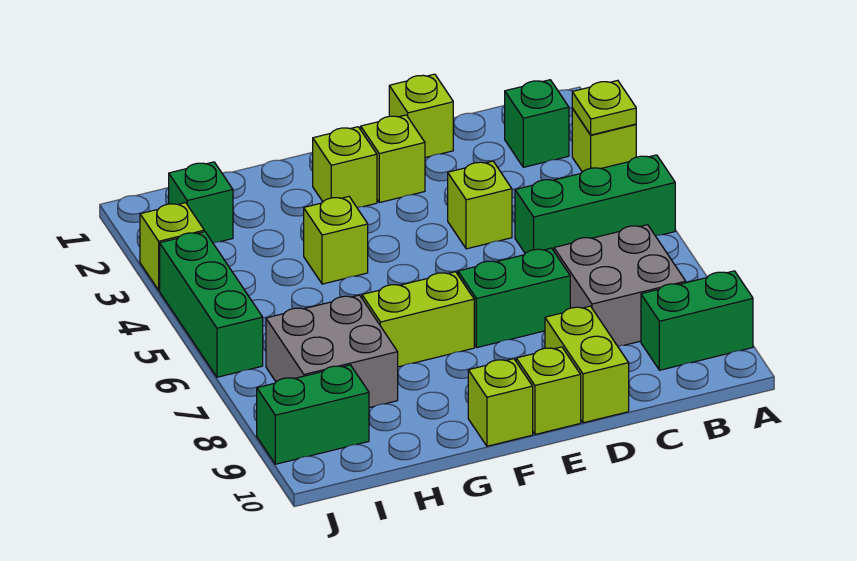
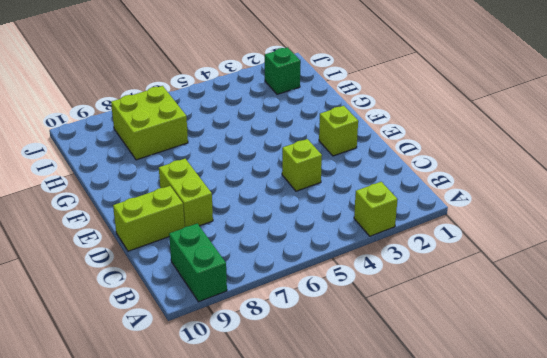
lime 1x2 brick [159,159,213,227] -> lime 1x2 brick moved to [362,272,474,367]
lime 2x2 brick [111,86,188,160] -> grey 2x2 brick [266,295,398,408]
none -> green 1x3 brick [515,155,675,253]
none -> green 1x1 brick [505,80,569,167]
none -> grey 2x2 brick [554,225,686,346]

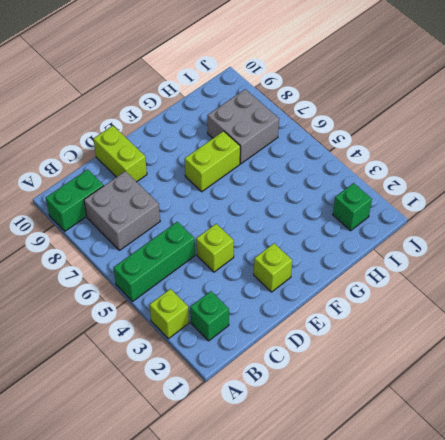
none -> lime 1x1 brick [389,74,453,158]
none -> green 1x2 brick [458,248,570,348]
none -> lime 1x1 brick [516,347,581,434]

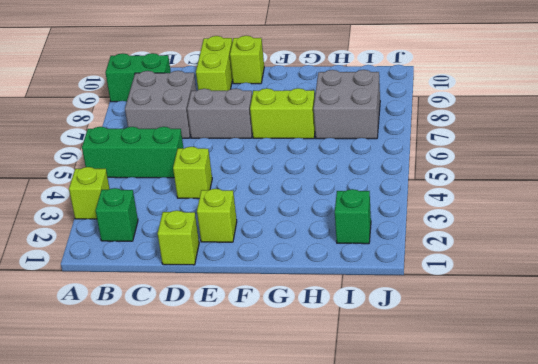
grey 1x2 brick [187,89,253,138] -> green 1x2 brick [458,248,570,348]
none -> lime 1x1 brick [313,127,377,207]
none -> lime 1x1 brick [468,359,533,446]
none -> lime 1x1 brick [304,197,368,284]

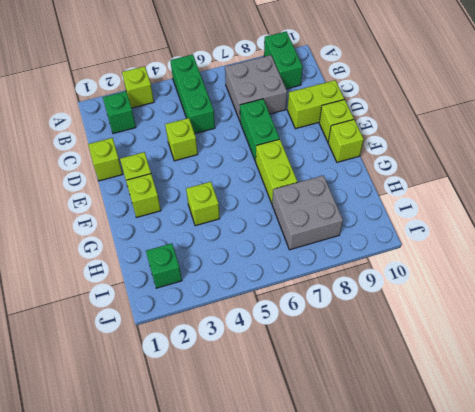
none -> green 1x2 brick [257,365,369,464]
none -> lime 1x1 brick [140,203,204,290]
none -> green 1x3 brick [160,232,263,377]

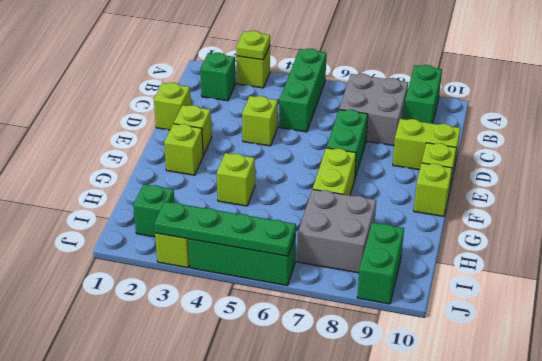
green 1x4 plate [154,202,296,256] -> none

